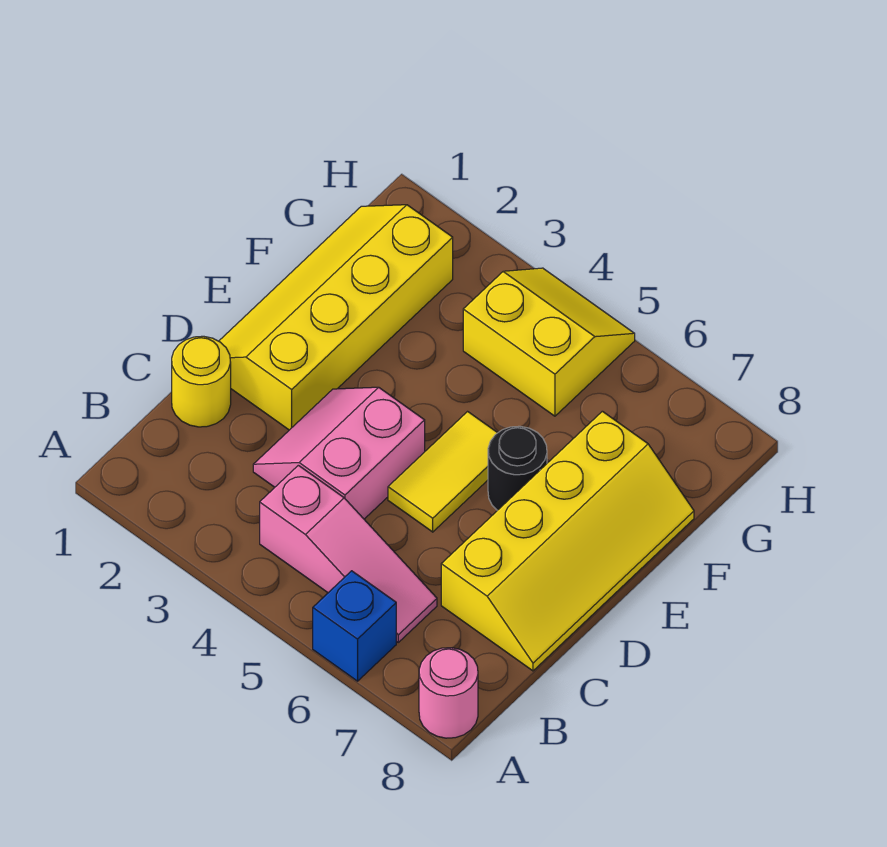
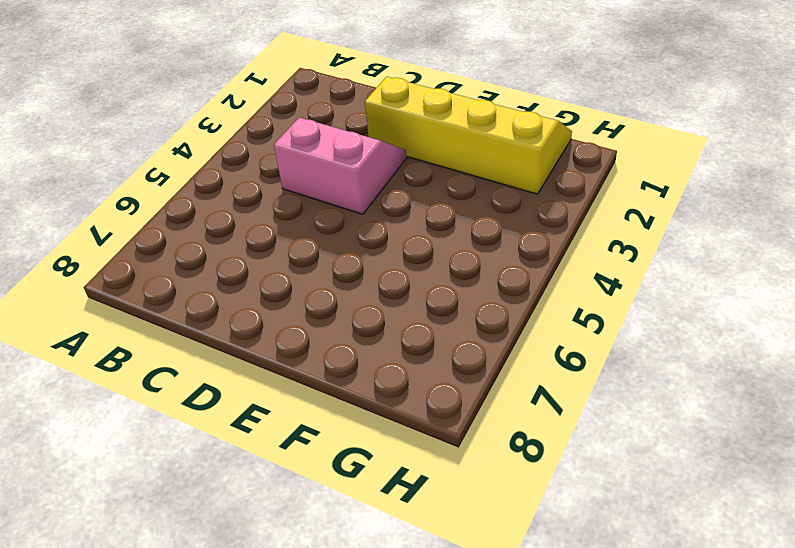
none -> blue 1x1 brick [313,571,396,681]
none -> pink 1x1 round brick [419,648,478,738]

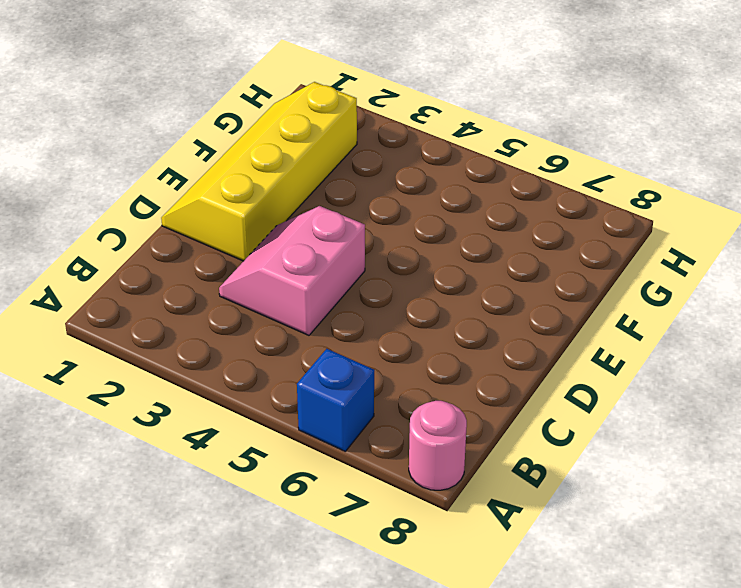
none -> pink 1x3 slope [260,465,437,642]
none -> yellow 1x1 round brick [172,336,231,427]

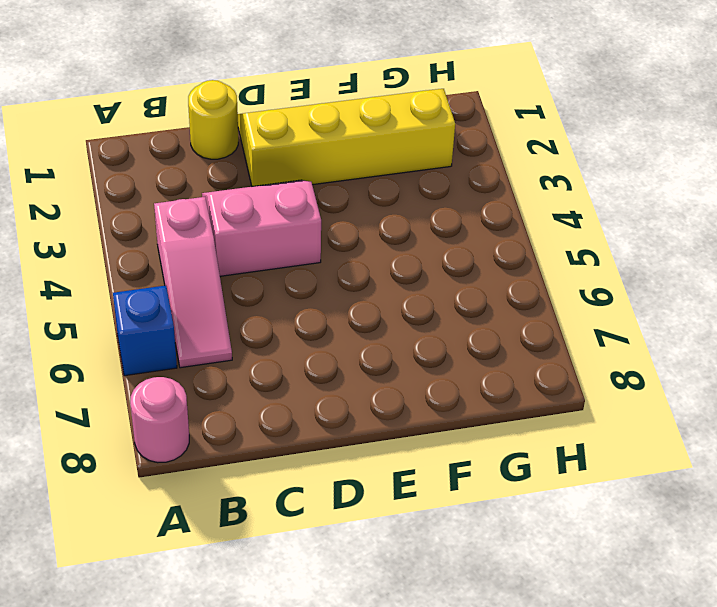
none -> yellow 2x4 slope [441,411,694,671]
none -> yellow 1x2 tile [388,412,497,532]

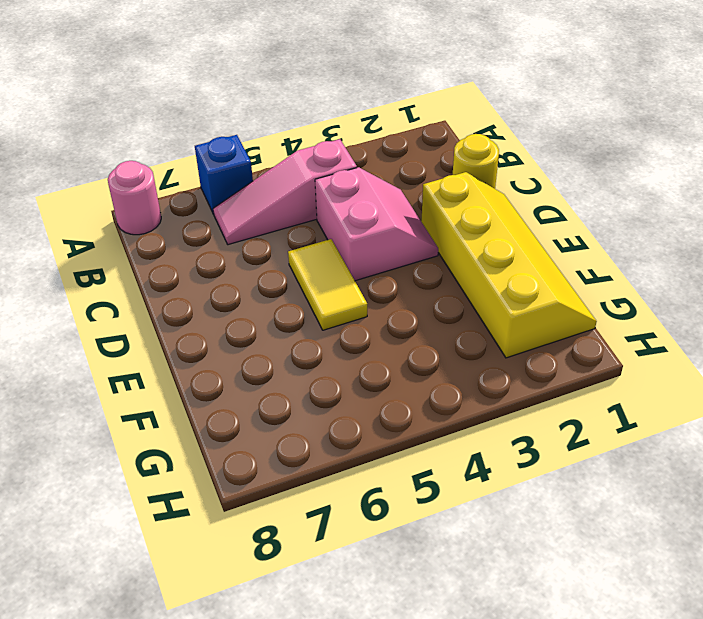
none -> yellow 2x4 slope [441,411,694,671]
none -> black 1x1 round brick [488,426,547,510]

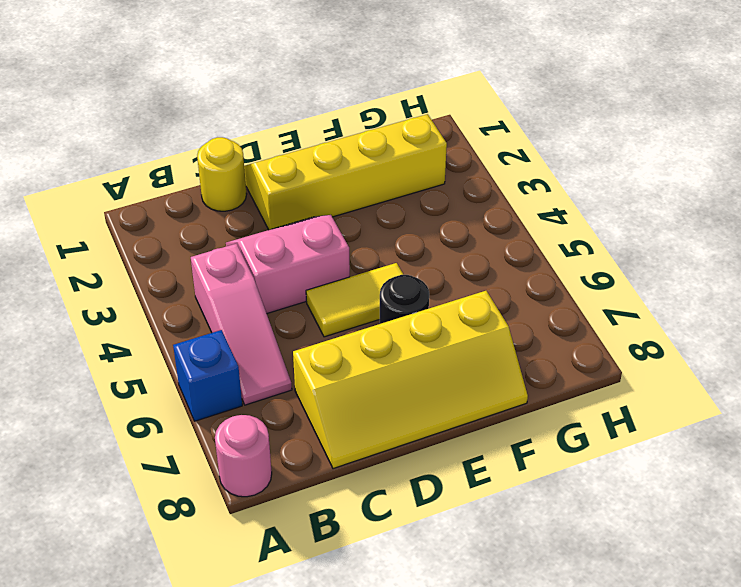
none -> yellow 2x2 slope [463,268,635,416]

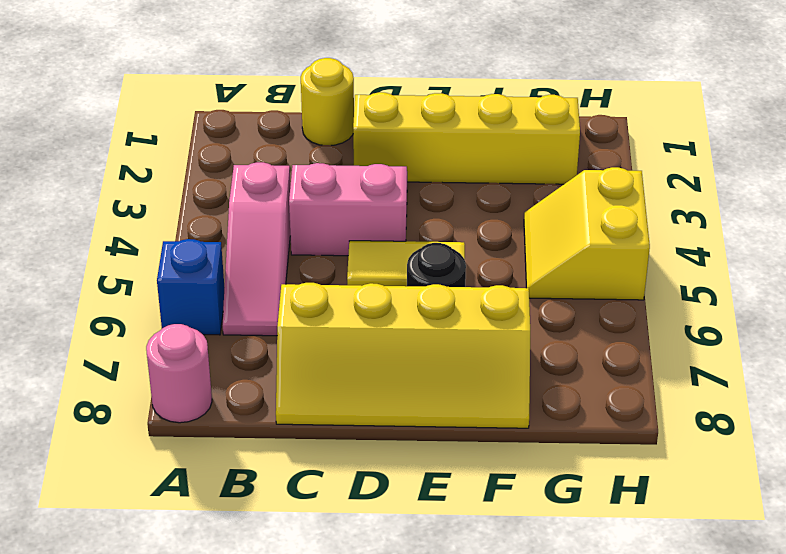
yellow 2x2 slope [524,167,650,300] -> yellow 2x2 slope turned to [463,268,635,416]

